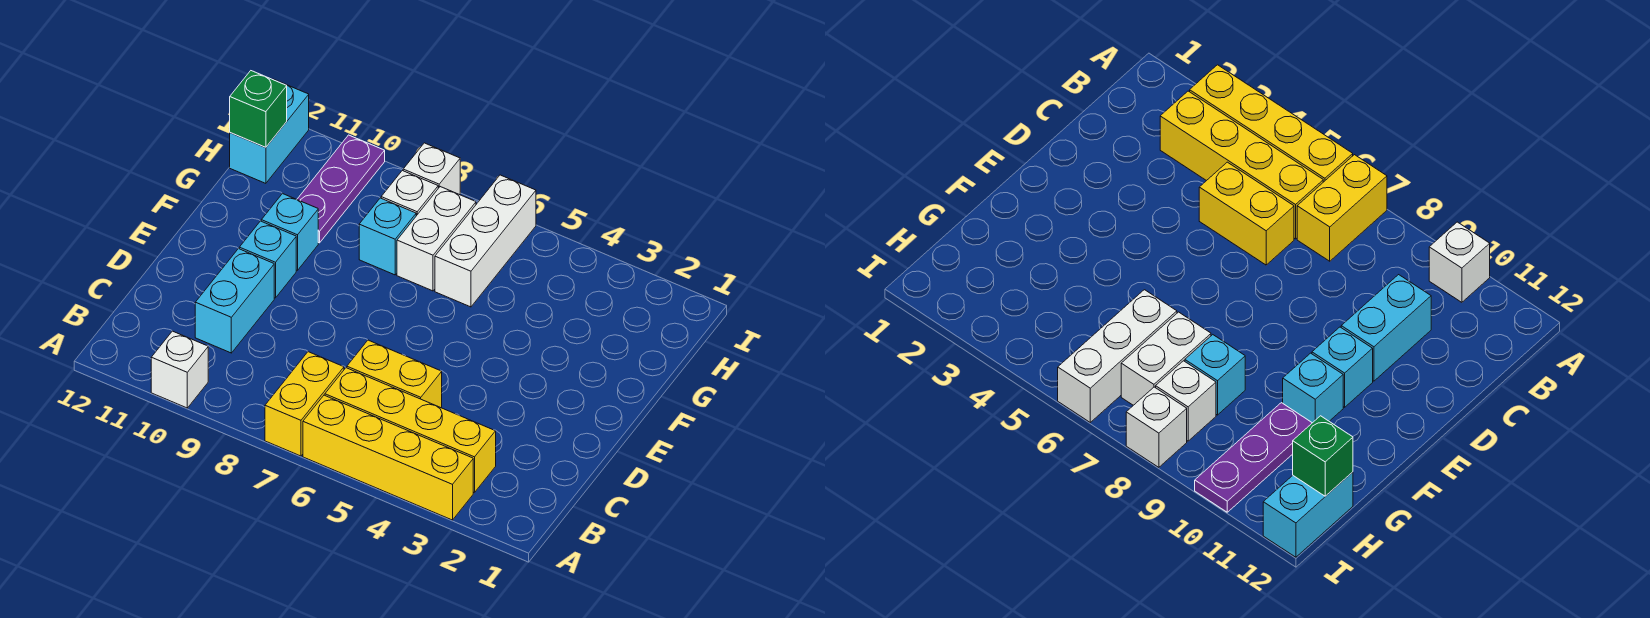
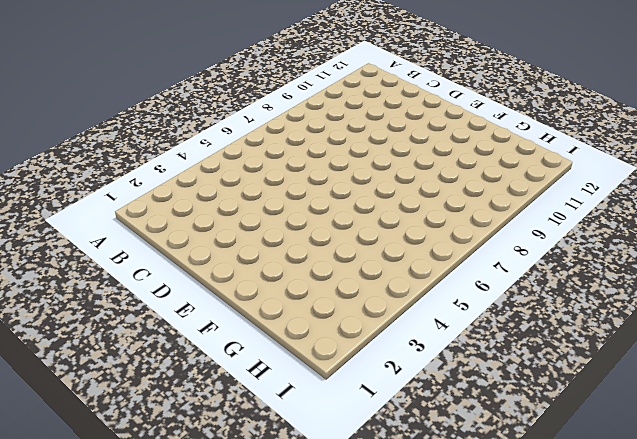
none -> yellow 1x4 brick [303,395,473,520]
none -> yellow 1x2 brick [265,352,344,456]
none -> white 1x1 brick [151,331,208,408]

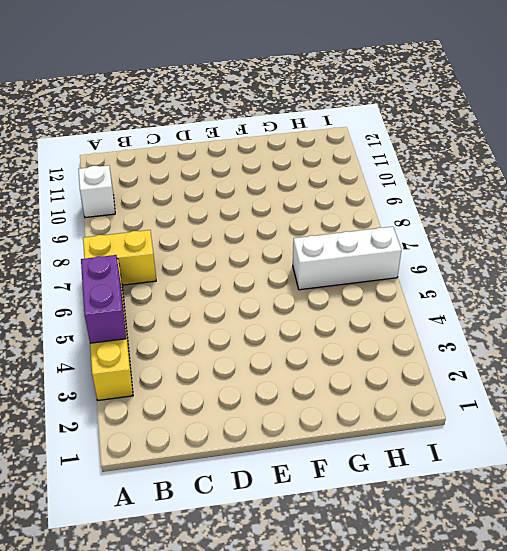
purple 1x2 brick [81,255,126,343] -> none
none -> yellow 1x4 brick [325,368,496,493]
none -> yellow 1x2 brick [347,340,442,408]
none -> cyan 1x2 brick [195,249,274,353]

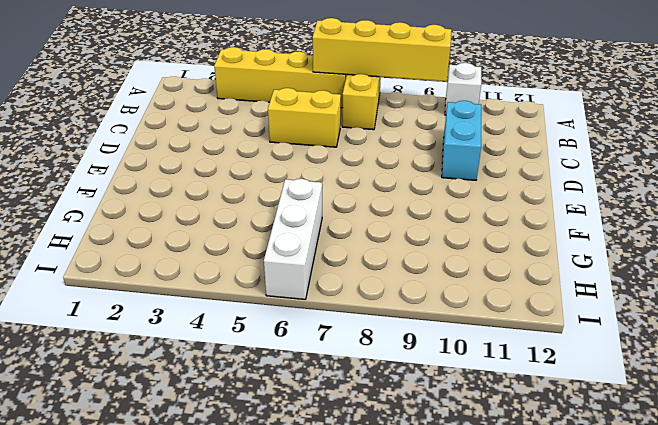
yellow 1x4 brick [313,18,451,81] -> yellow 1x4 brick moved to [325,368,496,493]
none -> cyan 1x1 brick [239,221,296,298]
none -> cyan 1x1 brick [261,193,318,270]
none -> white 1x2 brick [397,187,476,291]

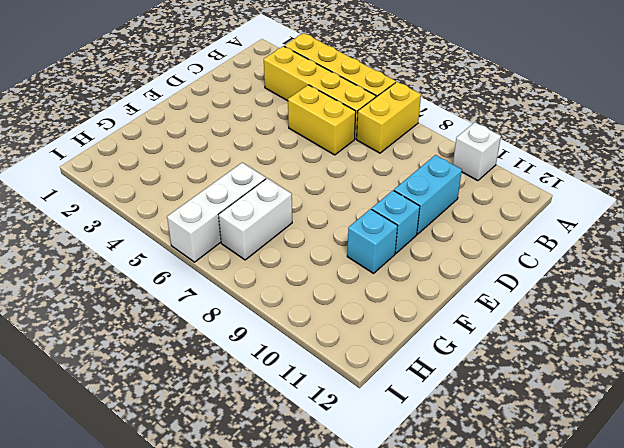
none -> cyan 1x1 brick [359,198,416,275]
none -> purple 1x3 plate [297,135,385,243]
none -> white 1x1 brick [381,171,438,216]

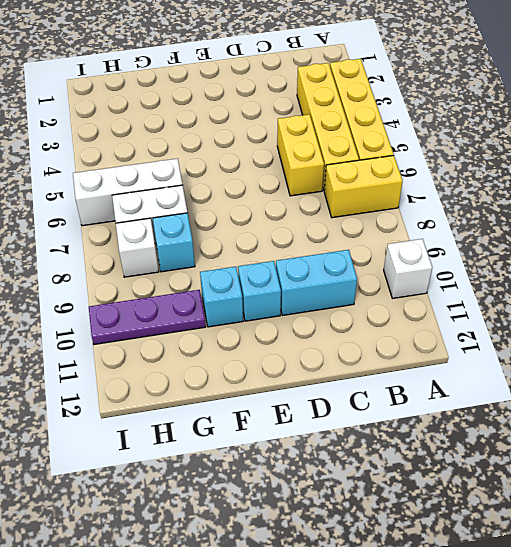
none -> cyan 1x2 brick [230,79,309,183]
none -> white 1x1 brick [403,143,460,195]
none -> green 1x1 brick [230,71,287,147]

